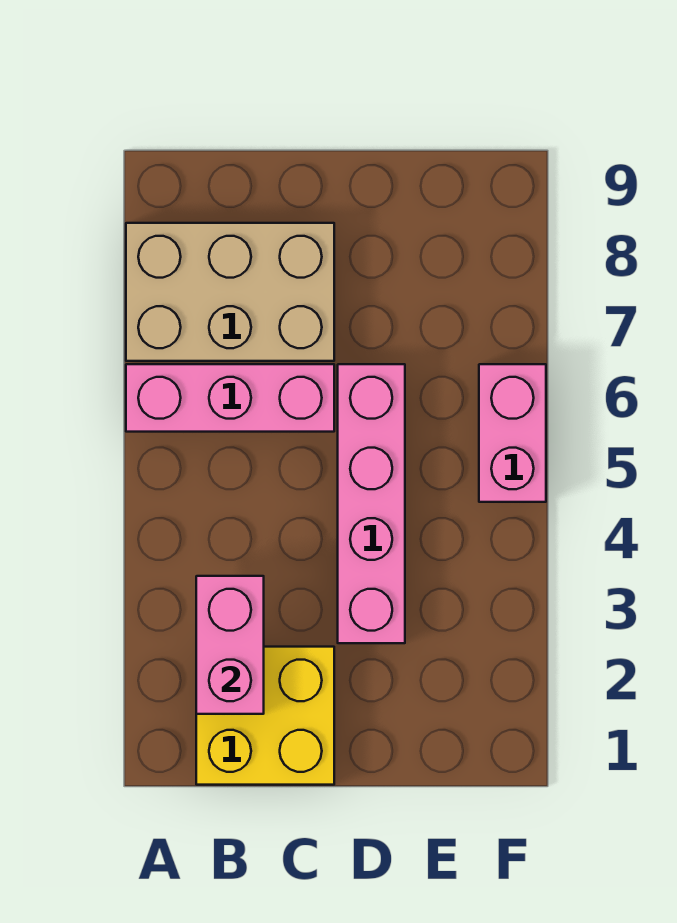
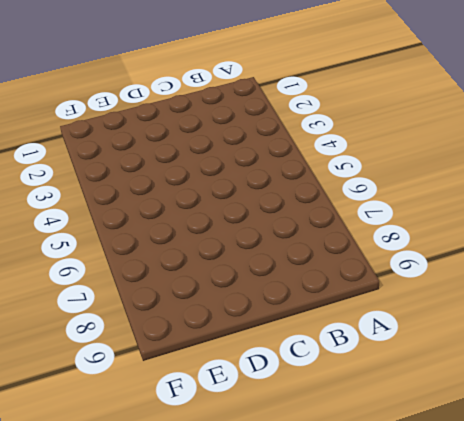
none -> pink 1x3 brick [126,364,334,432]
none -> tan 2x3 brick [126,223,334,361]

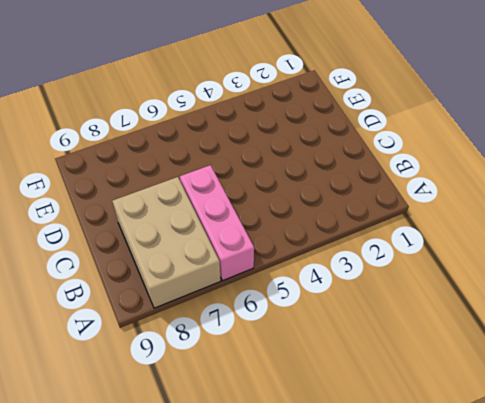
none -> yellow 2x2 brick [196,647,334,785]
none -> pink 1x4 brick [338,364,405,643]

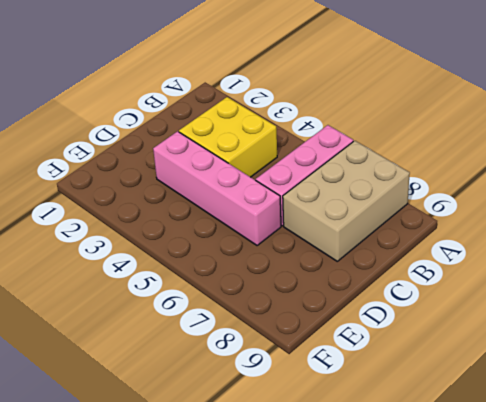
yellow 2x2 brick [179,97,277,177] -> yellow 2x2 brick moved to [196,647,334,785]
none -> pink 1x2 brick [479,364,546,502]
none -> pink 1x2 brick [196,576,264,714]

